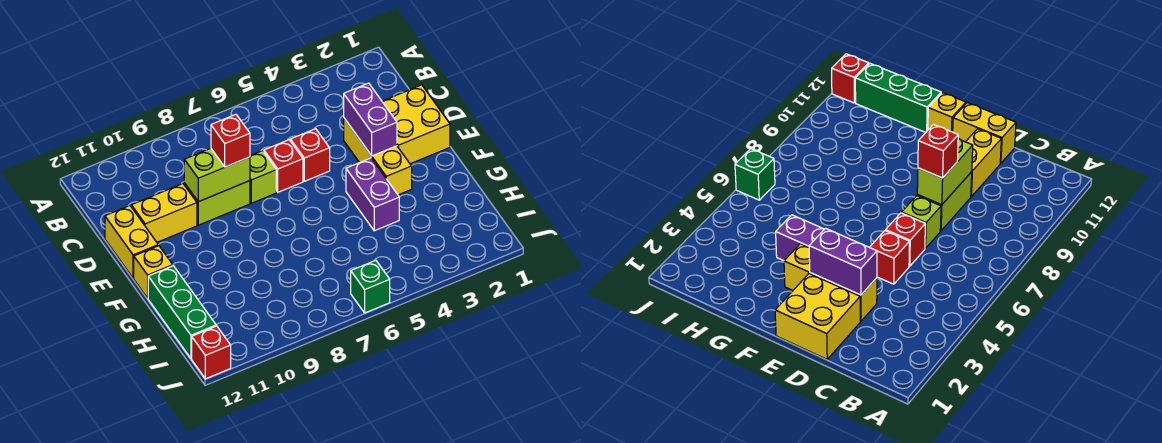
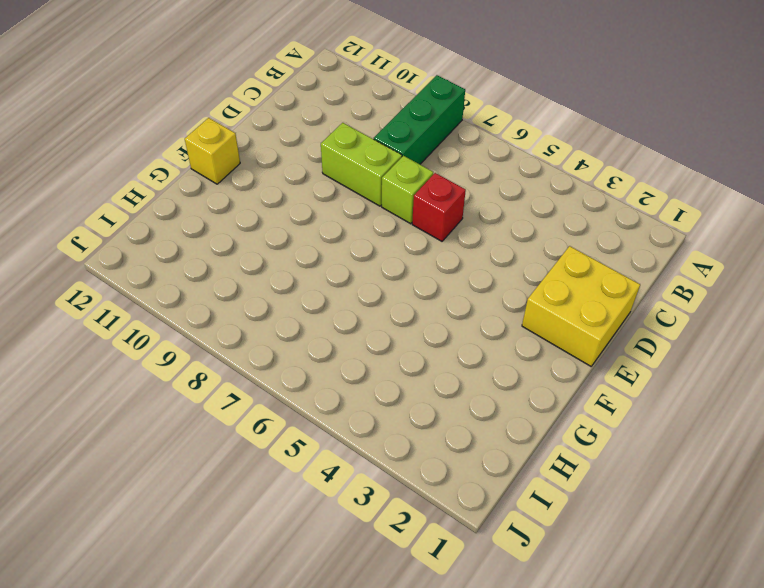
green 1x3 brick [374,75,465,164] -> green 1x3 brick moved to [148,266,216,359]
none -> yellow 1x3 brick [344,118,412,195]
none -> red 1x1 brick [291,129,330,181]
none -> yellow 1x2 brick [131,184,197,242]

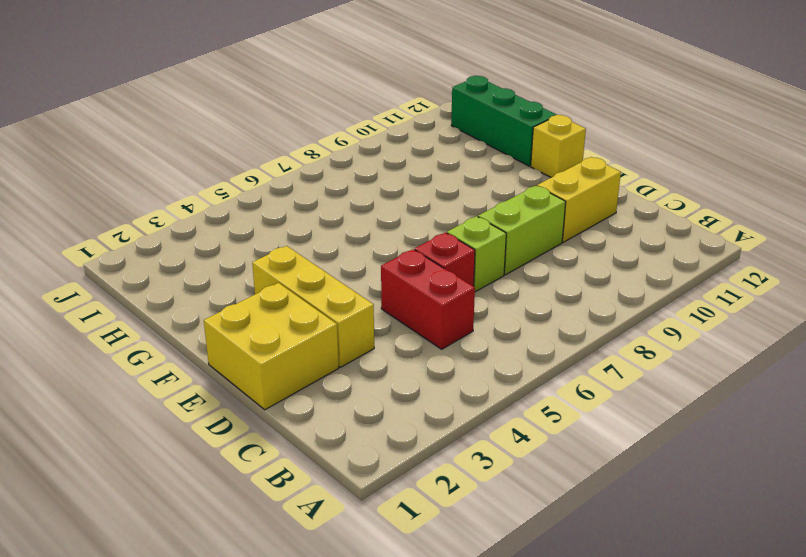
red 1x2 brick [381,249,475,349] -> red 1x1 brick [291,129,330,181]
none -> yellow 1x2 brick [105,206,158,278]
none -> purple 1x2 brick [346,158,399,231]
none -> green 1x1 brick [351,260,390,313]

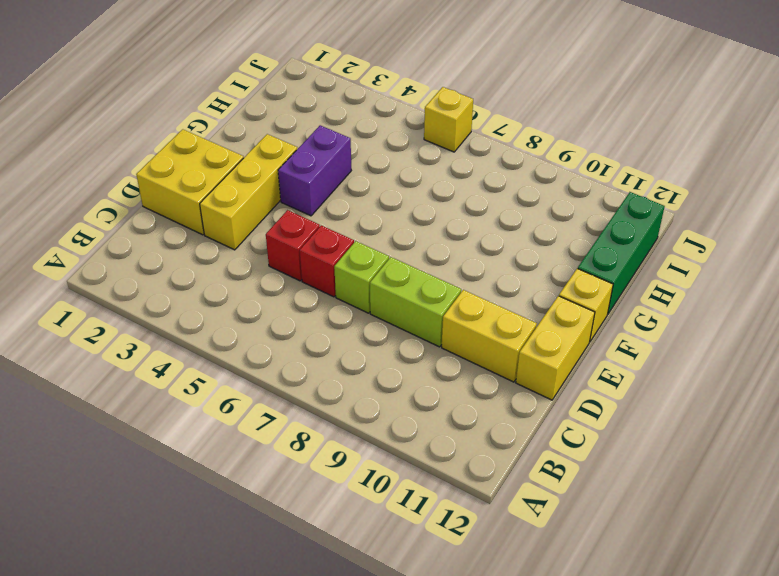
yellow 1x1 brick [424,87,473,152] -> green 1x1 brick [351,260,390,313]
none -> red 1x1 brick [192,326,231,379]
none -> purple 1x2 brick [344,83,397,156]
none -> lime 1x2 brick [184,148,250,202]

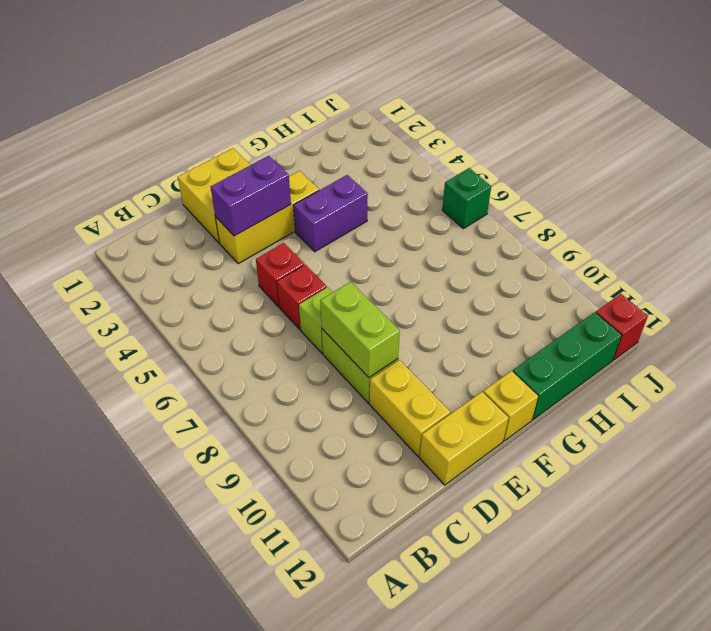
none -> red 1x1 brick [211,114,250,167]

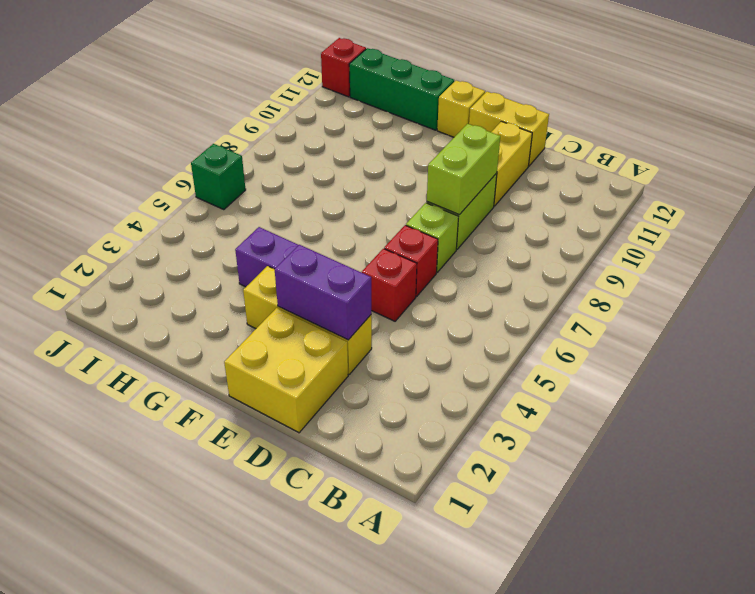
none -> red 1x1 brick [211,114,250,167]

